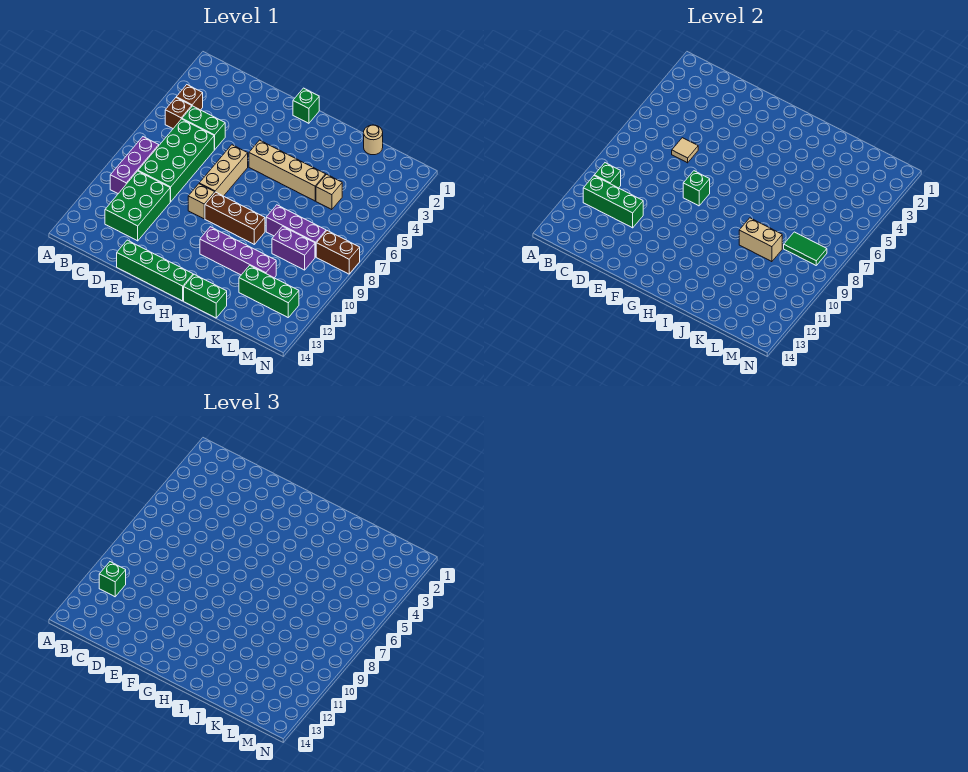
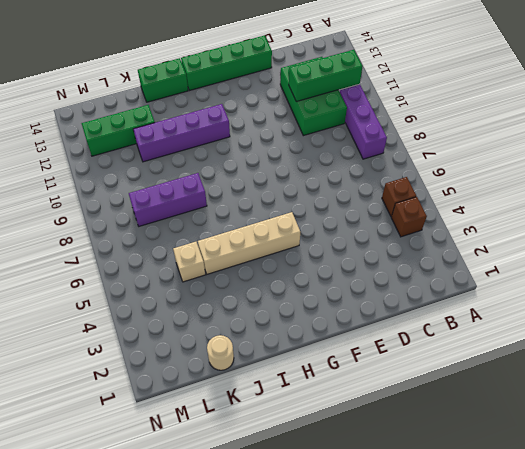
none -> green 1x2 brick [182,106,225,150]
none -> green 2x4 brick [138,119,214,202]
none -> tan 1x3 brick [199,145,248,196]

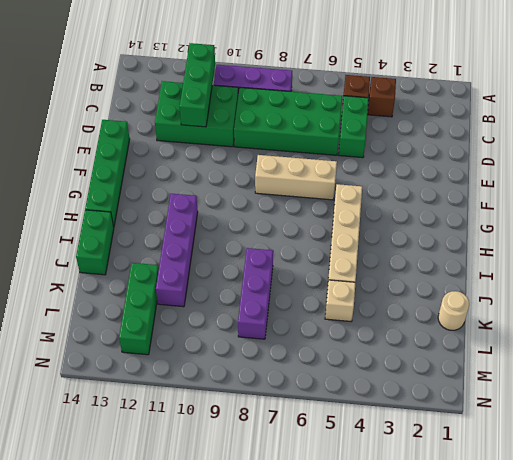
none -> tan 1x1 brick [188,184,215,219]
none -> green 1x1 brick [293,88,319,123]
none -> brown 1x3 brick [205,192,265,244]

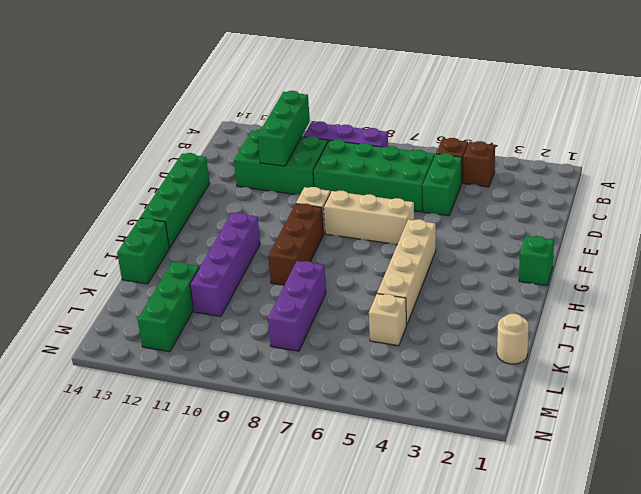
none -> purple 1x2 brick [272,226,315,270]
none -> brown 1x2 brick [316,231,360,274]
none -> green 1x1 brick [594,163,621,188]

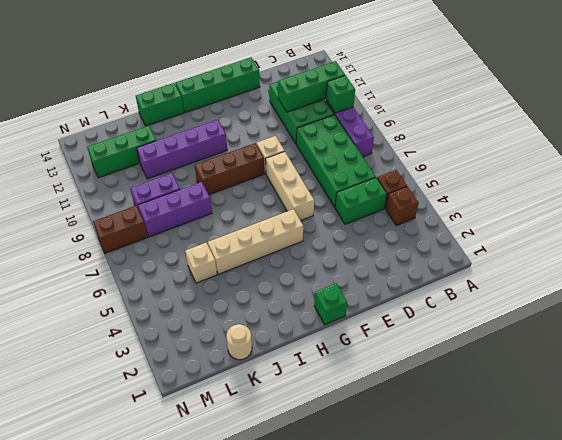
none -> tan 1x1 tile [672,138,698,163]
none -> green 1x1 brick [683,171,710,206]
none -> tan 1x2 brick [739,218,782,262]

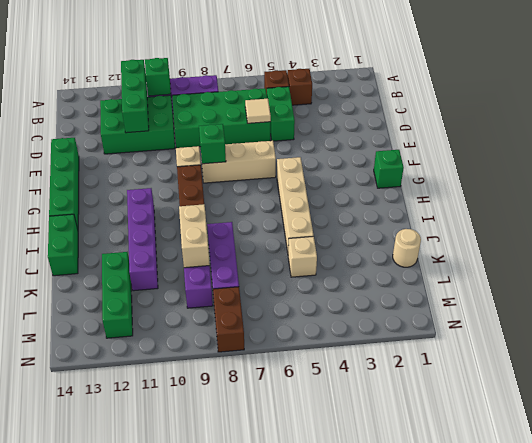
none -> green 1x2 tile [784,232,827,265]
none -> green 1x1 brick [99,562,126,597]

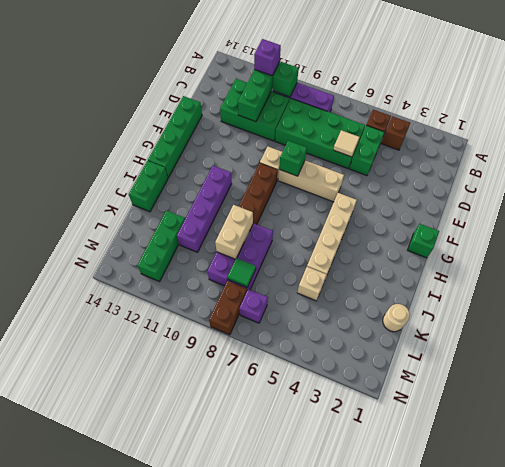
purple 1x1 brick [254,39,281,76] -> green 1x1 brick [99,562,126,597]
green 1x1 tile [228,258,256,287] -> green 1x2 tile [784,232,827,265]
purple 1x1 brick [239,289,268,323] -> none

